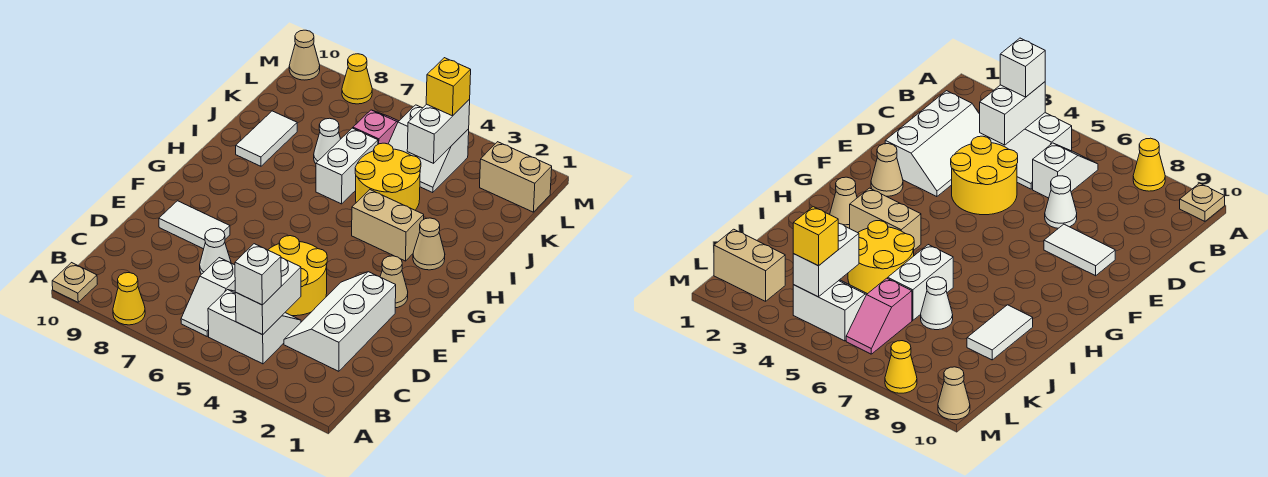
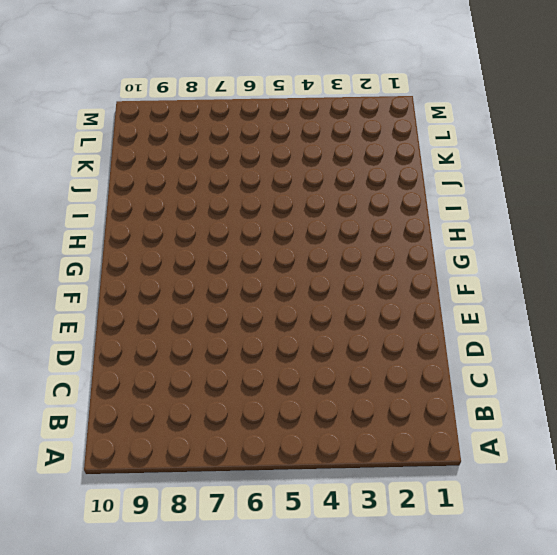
none -> yellow 1x1 cone [113,273,145,325]
none -> tan 1x1 plate [52,263,97,302]
none -> white 2x2 slope [208,290,301,364]

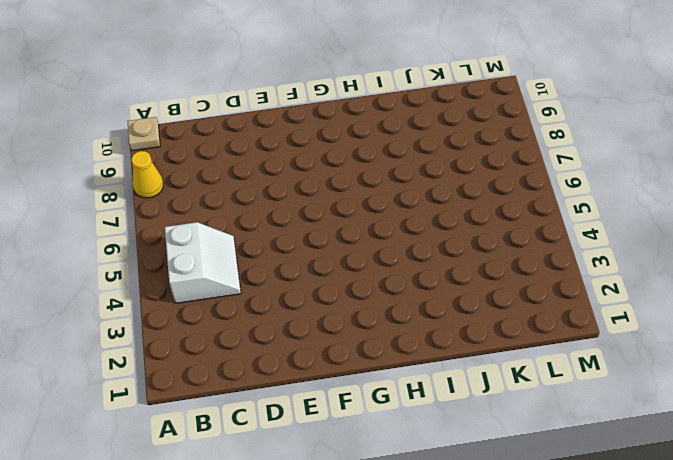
none -> white 1x2 slope [181,258,235,336]
none -> white 2x3 slope [284,272,396,371]
none -> yellow 2x2 round brick [268,236,327,316]

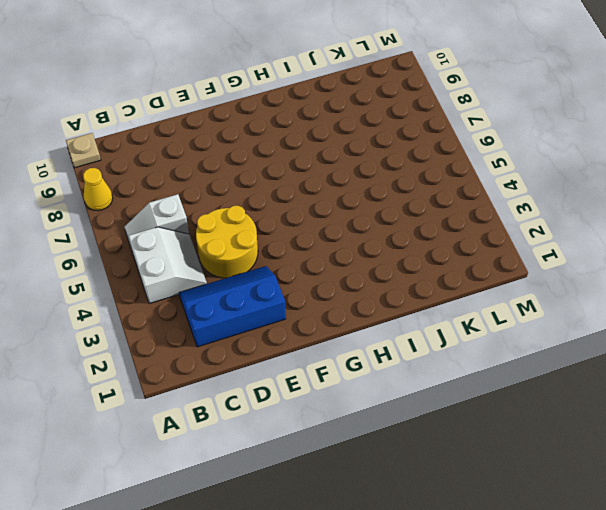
blue 2x3 slope [179,266,286,347] -> white 2x3 slope [284,272,396,371]
none -> white 1x1 cone [200,228,231,274]
none -> white 1x2 tile [159,201,230,249]
none -> tan 1x1 cone [380,256,408,308]

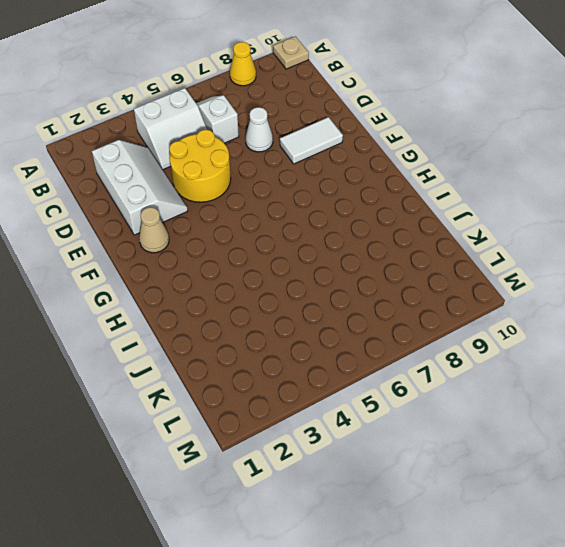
none -> tan 1x1 cone [413,218,445,270]
none -> tan 1x2 brick [352,190,424,261]
none -> yellow 2x2 round brick [355,143,421,210]

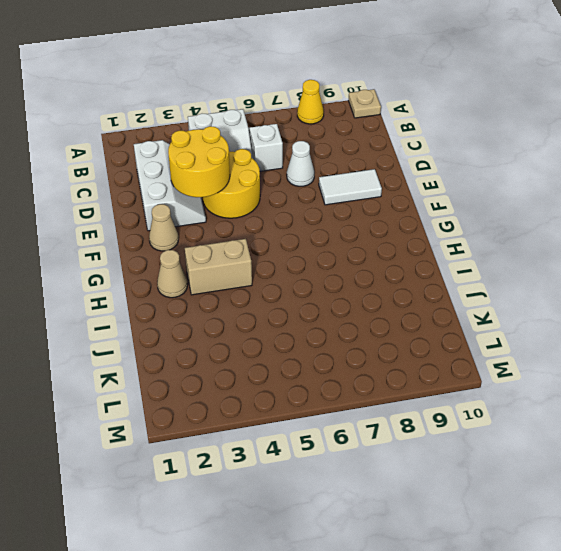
yellow 2x2 round brick [168,126,230,197] -> yellow 2x2 round brick moved to [355,143,421,210]
none -> white 1x2 brick [316,128,378,204]
none -> white 1x2 tile [236,111,297,166]
none -> white 1x1 cone [314,118,340,164]

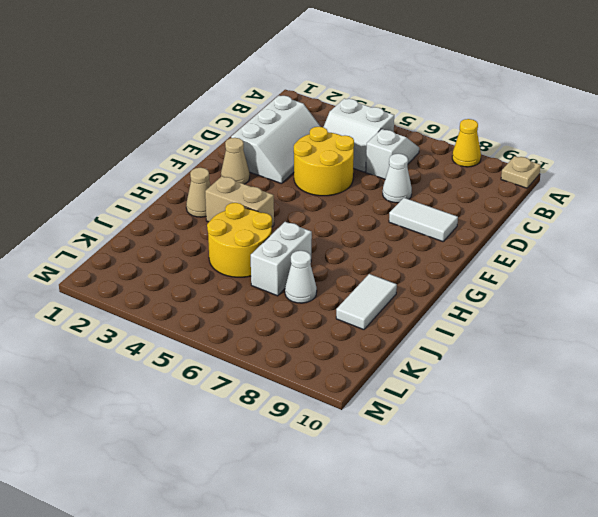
none -> white 2x2 slope [388,105,469,193]
none -> pink 1x2 slope [353,110,399,144]
none -> tan 1x2 brick [480,142,552,212]

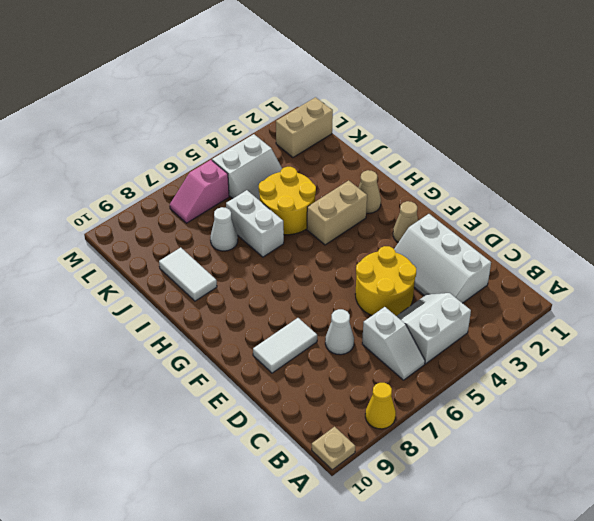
pink 1x2 slope [170,160,229,223] -> pink 1x2 slope turned to [353,110,399,144]
none -> yellow 1x1 cone [342,54,372,104]
none -> tan 1x1 cone [289,30,320,80]
none -> white 1x2 brick [235,258,301,335]

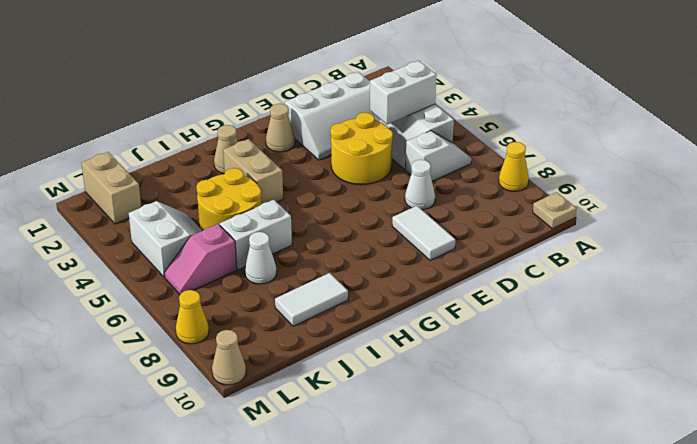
none -> white 1x2 brick [407,99,470,163]
none -> white 1x1 brick [235,244,281,305]
none -> yellow 1x1 brick [426,58,471,116]

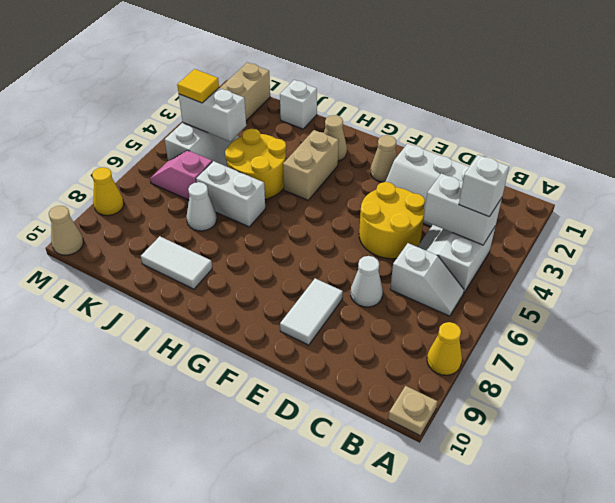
white 1x1 brick [280,80,317,129] -> none
yellow 1x1 tile [177,69,219,103] -> yellow 1x1 brick [426,58,471,116]

